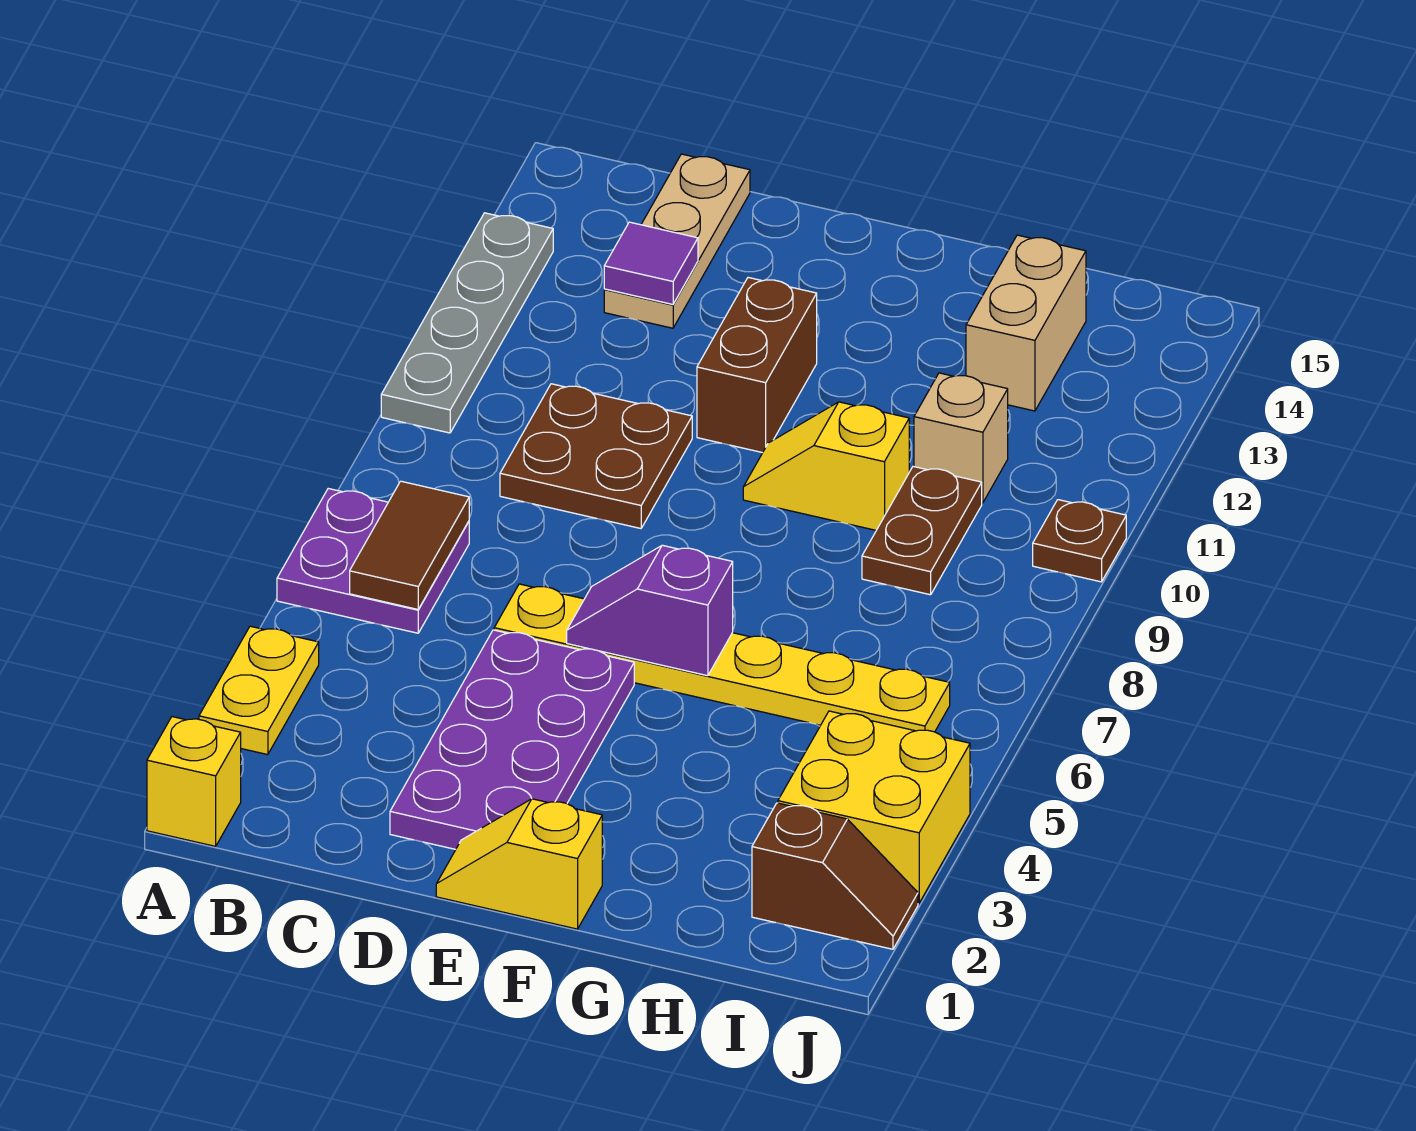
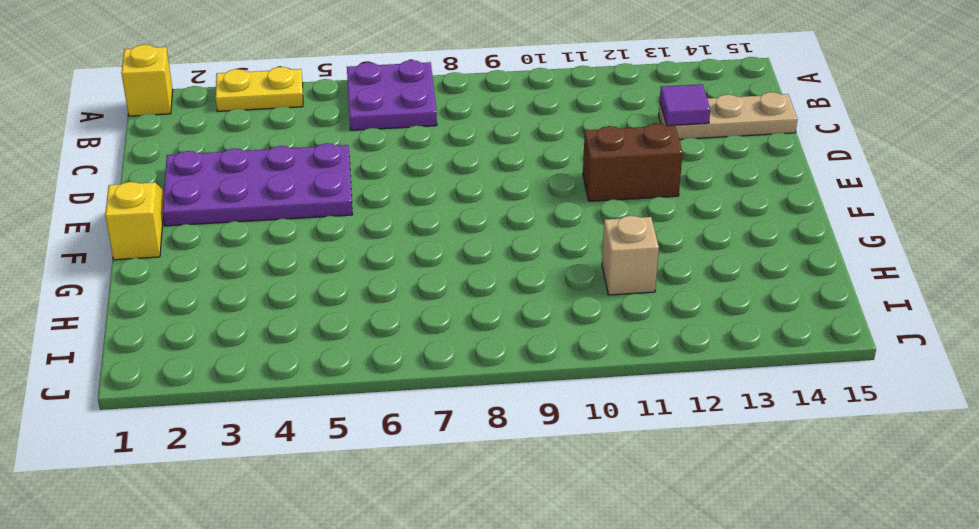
none -> grey 1x4 plate [381,213,553,433]
none -> brown 2x2 plate [500,384,692,528]
none -> yellow 1x6 plate [494,584,950,732]

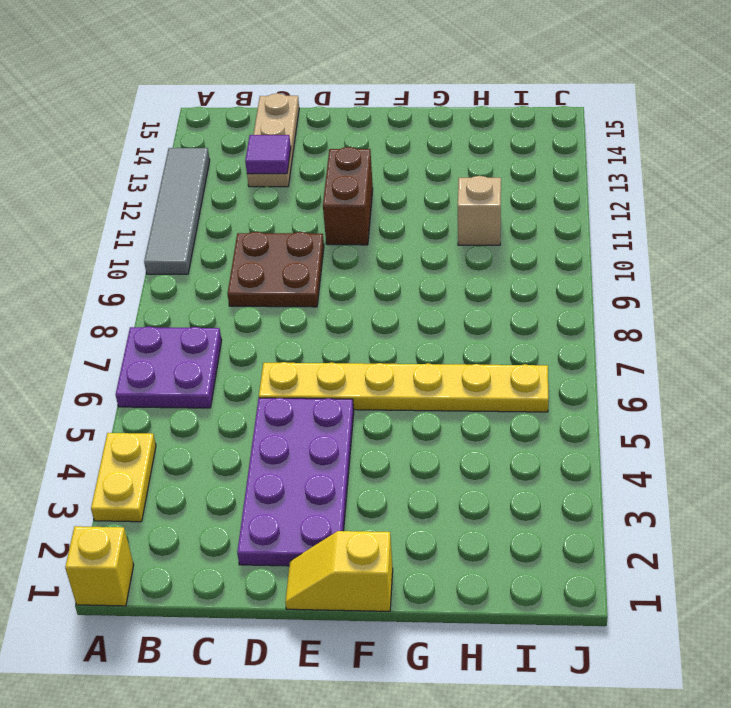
grey 1x4 tile [144,148,210,274] -> grey 1x4 plate [381,213,553,433]
none -> yellow 1x2 slope [743,402,909,530]
none -> brown 1x2 plate [862,467,982,595]
none -> tan 1x2 brick [966,235,1086,411]

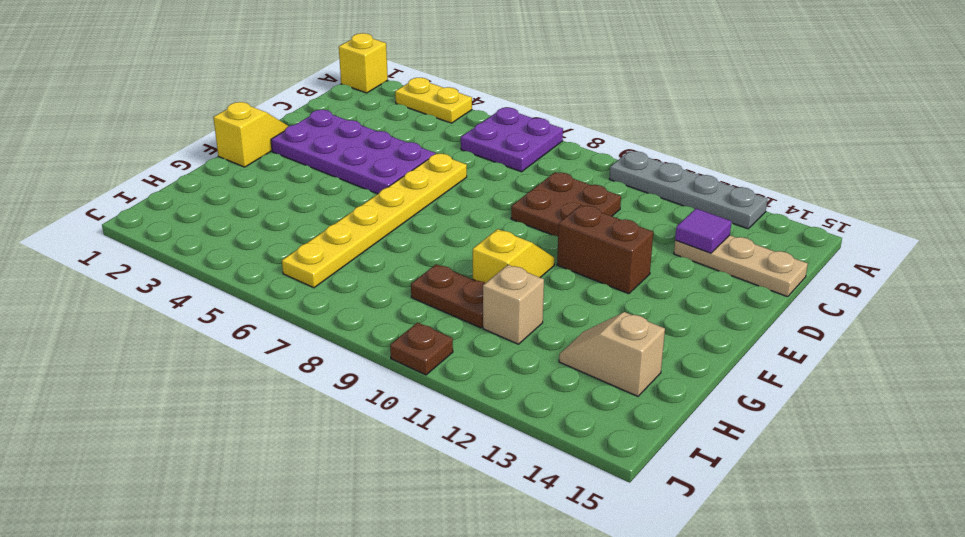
tan 1x2 slope [559,312,665,396] -> tan 1x2 brick [966,235,1086,411]
none -> brown 1x2 slope [752,803,918,949]
none -> yellow 2x2 brick [778,711,970,903]
none -> brown 1x2 tile [350,481,469,609]

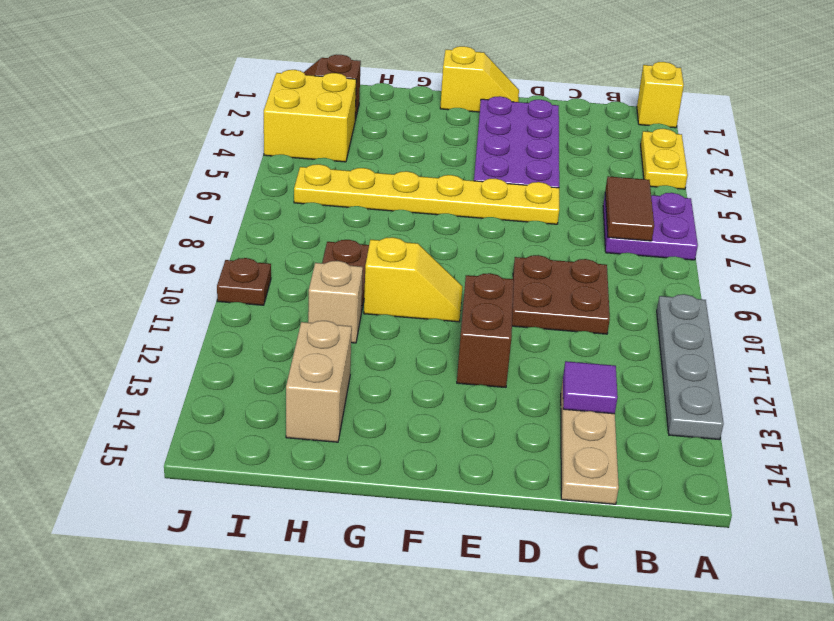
none -> purple 1x2 slope [567,545,733,676]

